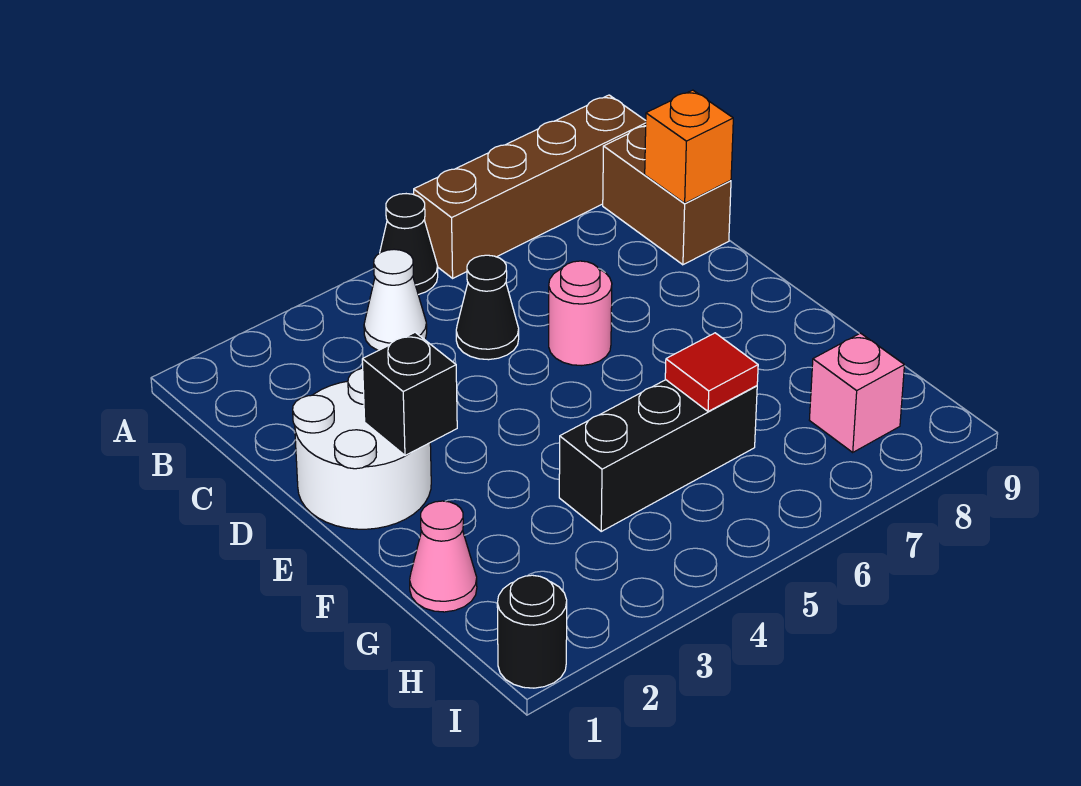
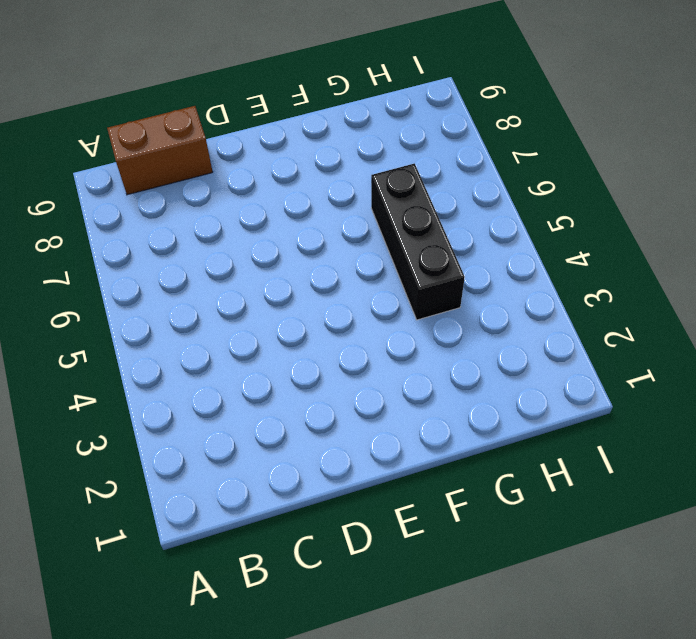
none -> black 1x1 cone [380,194,438,295]
none -> brown 1x4 brick [414,95,646,278]
none -> white 1x1 cone [364,249,427,351]

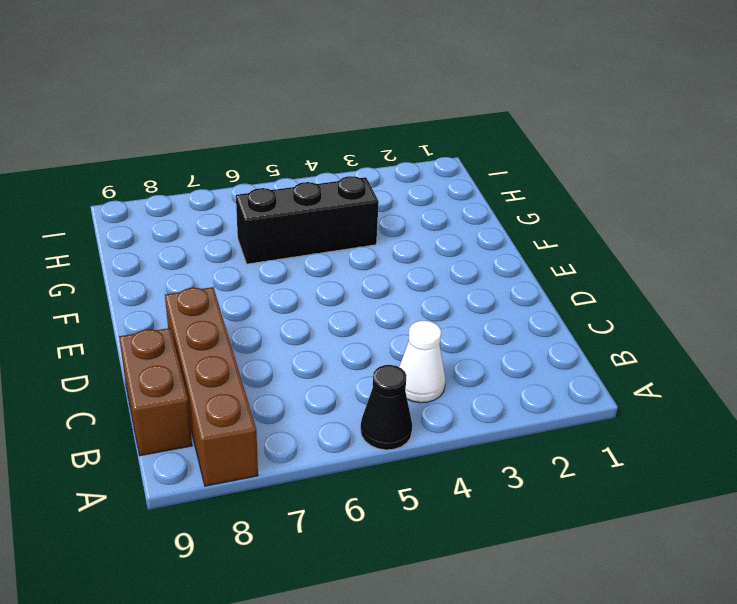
brown 1x4 brick [165,287,258,486] -> brown 1x4 brick turned to [414,95,646,278]
none -> black 1x1 cone [456,255,519,360]
none -> white 2x2 round brick [293,368,431,529]
none -> pink 1x1 round brick [549,261,612,366]

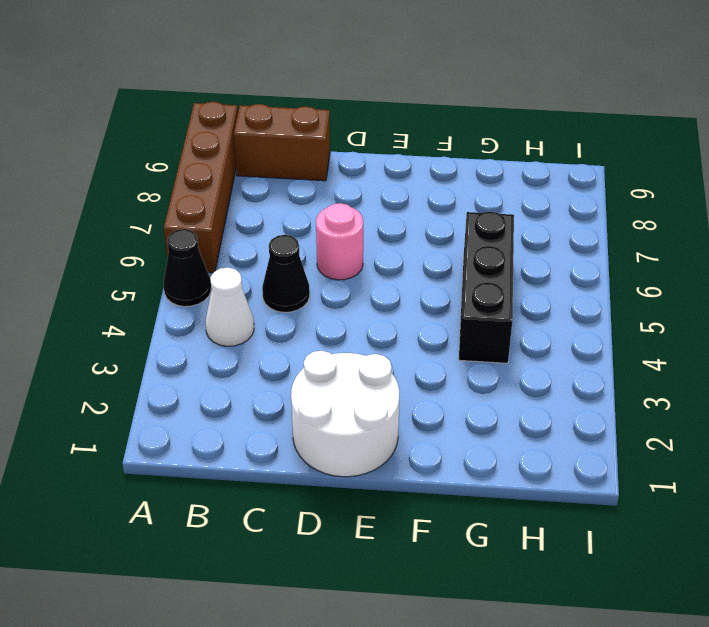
none -> pink 1x1 cone [410,501,477,612]
none -> pink 1x1 brick [810,333,904,452]
none -> black 1x1 round brick [497,575,567,688]

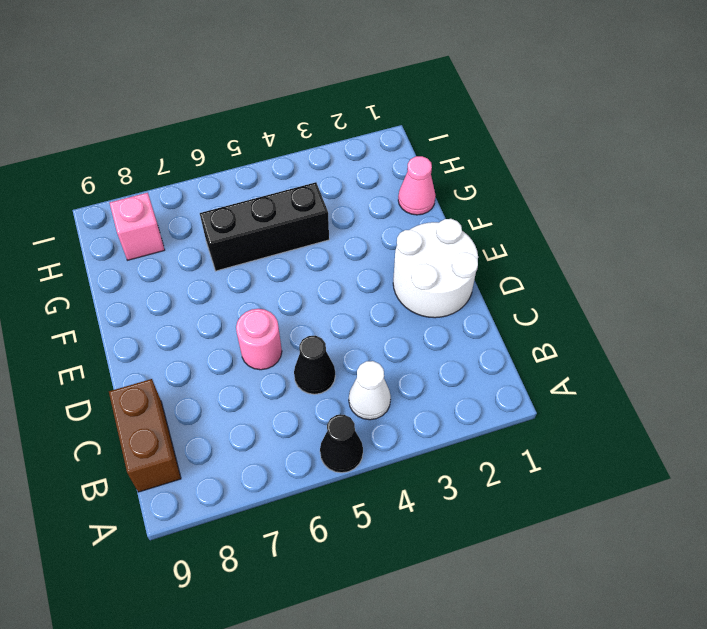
none -> brown 1x4 brick [414,95,646,278]
none -> black 1x1 round brick [497,575,567,688]
none -> orange 1x1 brick [645,90,733,203]

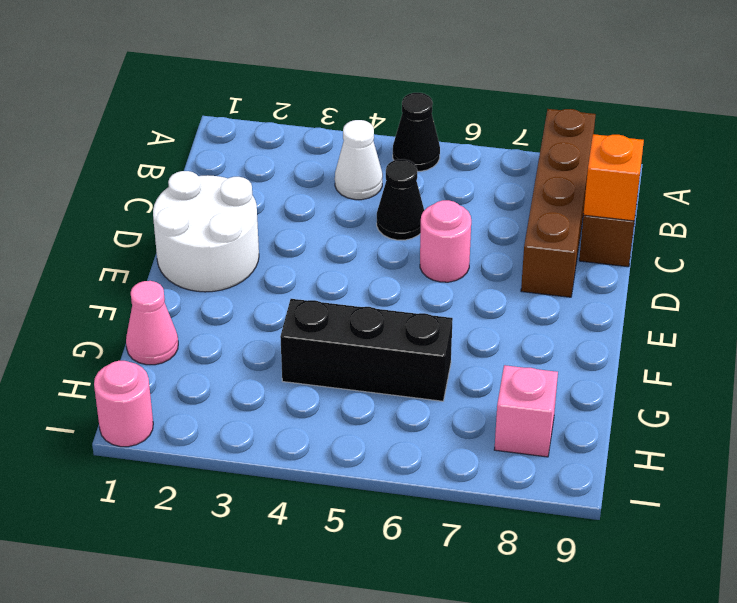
brown 1x4 brick [521,109,596,297] -> brown 1x4 brick turned to [414,95,646,278]
pink 1x1 round brick [94,361,153,447] -> black 1x1 round brick [497,575,567,688]
none -> black 1x1 brick [362,332,457,455]
none -> red 1x1 tile [665,333,758,411]

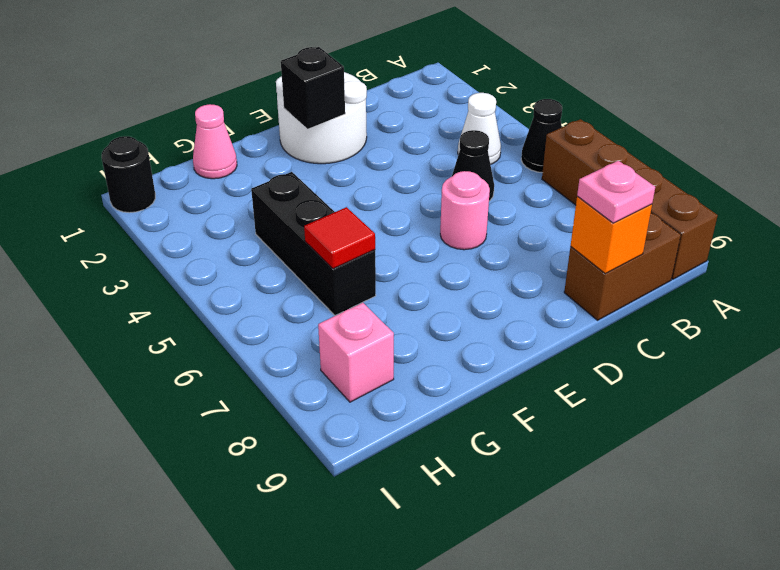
pink 1x1 plate [577,161,655,223] -> none

